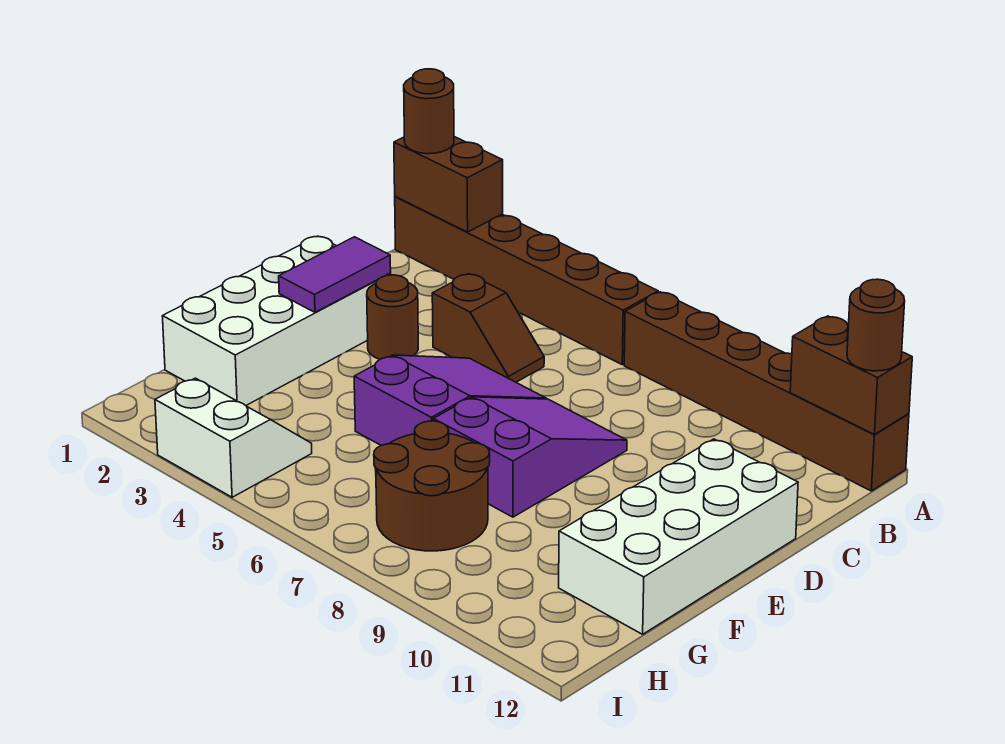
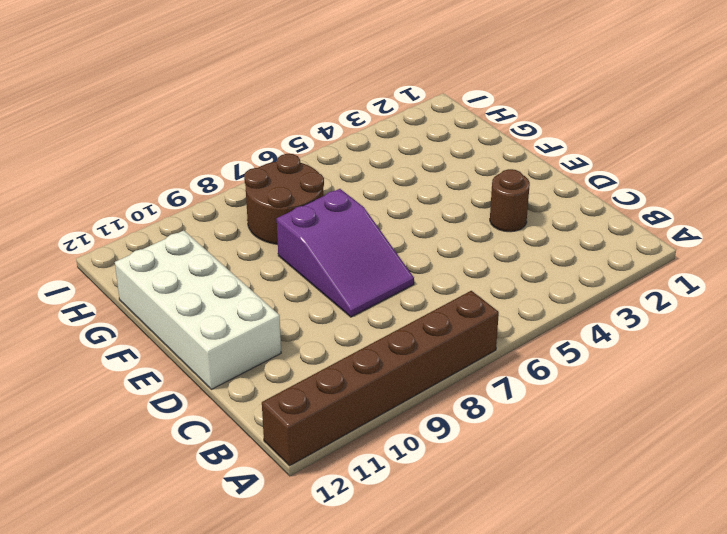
none -> brown 1x6 brick [395,197,658,365]
none -> brown 1x2 slope [432,274,544,382]
none -> white 2x4 brick [163,236,391,405]

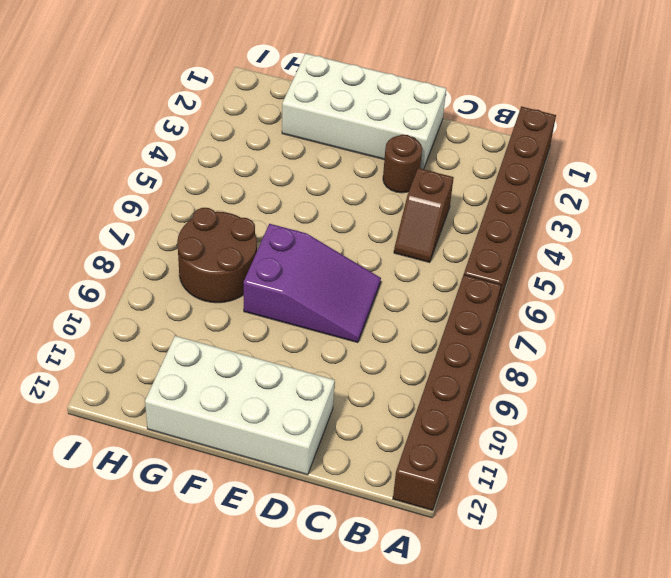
none -> purple 2x3 slope [354,355,546,445]
none -> white 2x2 slope [155,378,312,497]
none -> brown 1x2 brick [394,137,503,232]

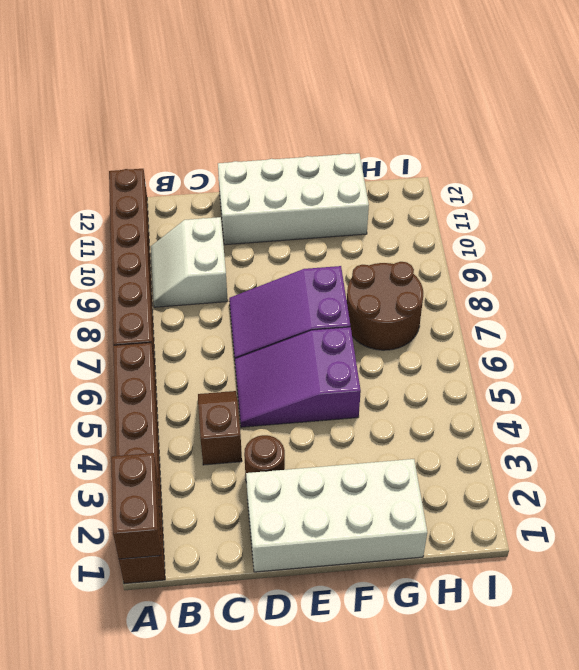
white 2x2 slope [151,217,228,307] -> white 2x2 slope moved to [155,378,312,497]
none -> brown 1x2 brick [790,316,912,434]
none -> purple 1x2 tile [279,237,391,312]
none -> brown 1x1 round brick [404,69,454,154]

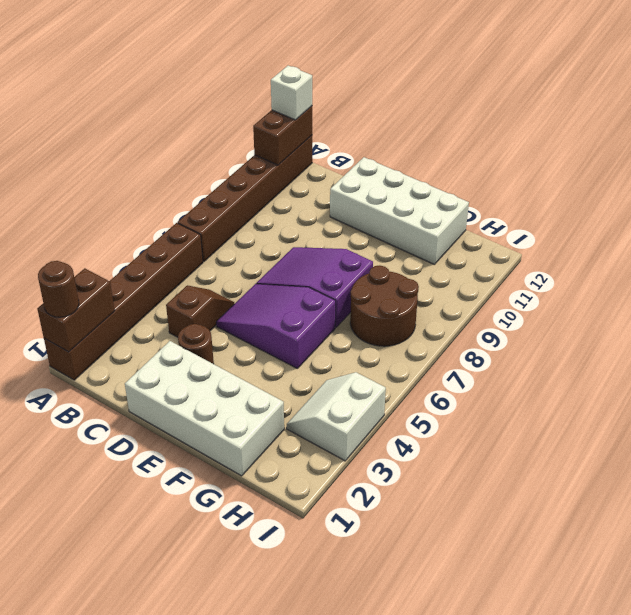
white 1x1 brick [271,66,312,120] -> brown 1x1 round brick [847,279,905,371]
none -> purple 1x2 tile [279,237,391,312]

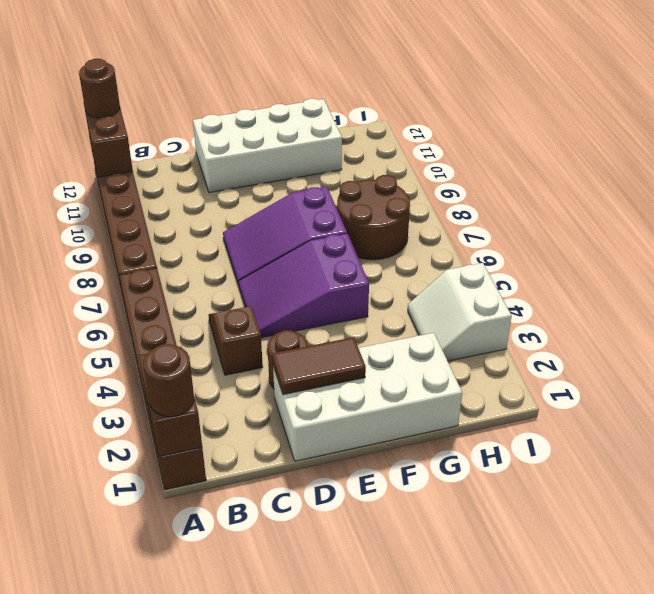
brown 1x2 tile [273,337,366,395] -> purple 1x2 tile [279,237,391,312]

